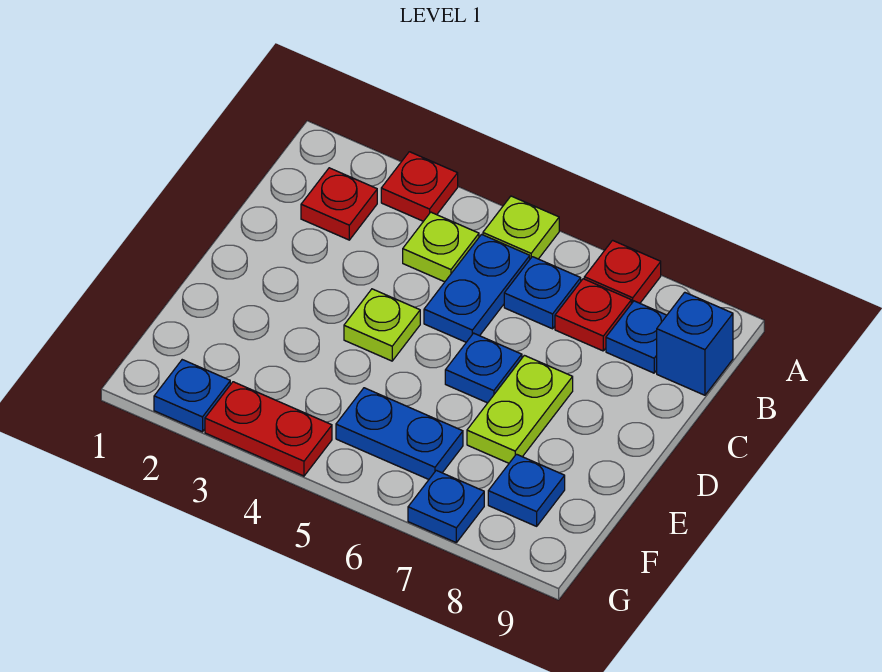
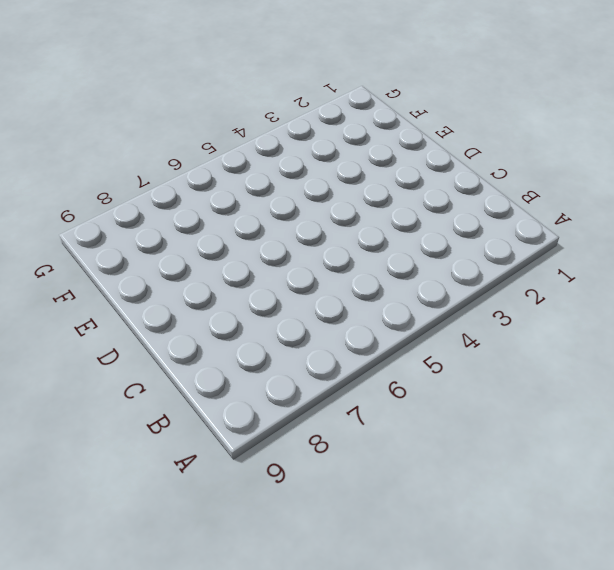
none -> red 1x1 plate [381,152,458,221]
none -> lime 1x1 plate [483,196,559,259]
none -> red 1x1 plate [584,240,661,304]

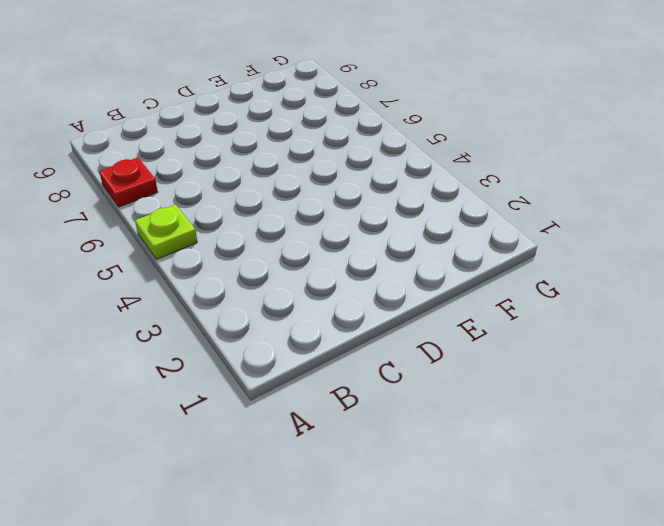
none -> red 1x1 plate [381,152,458,221]
none -> red 1x1 plate [301,168,377,240]
none -> lime 1x1 plate [403,212,479,282]

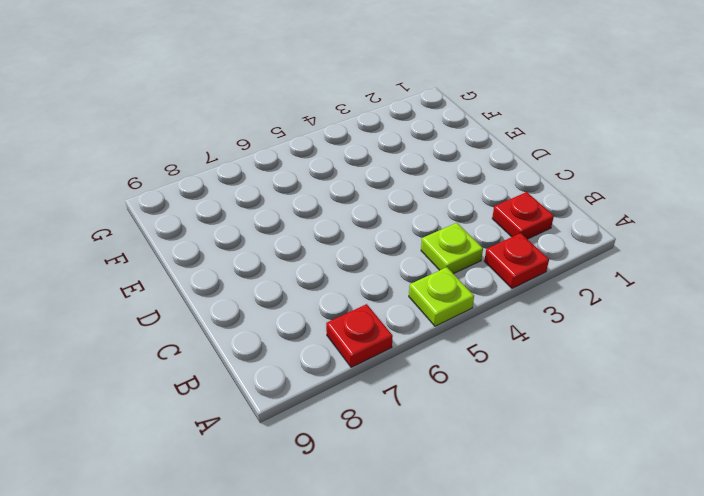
none -> blue 1x2 plate [424,234,530,342]
none -> blue 1x1 plate [504,257,581,329]
none -> red 1x1 plate [555,279,631,351]

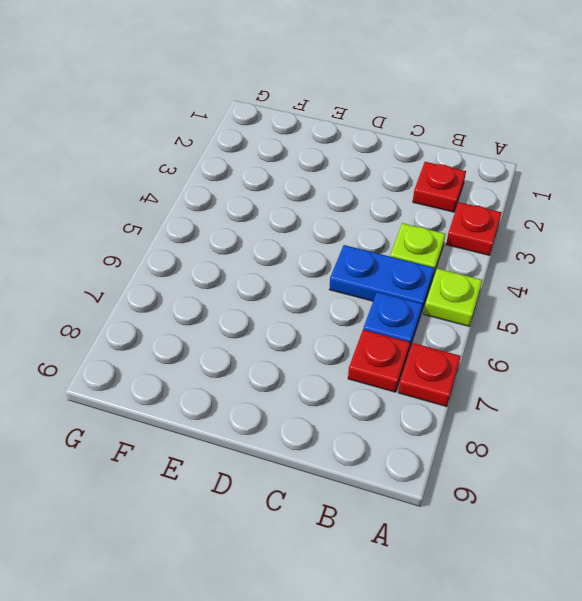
none -> blue 1x1 plate [606,301,667,373]
none -> blue 1x1 brick [657,292,733,395]
none -> lime 1x1 plate [344,289,420,361]

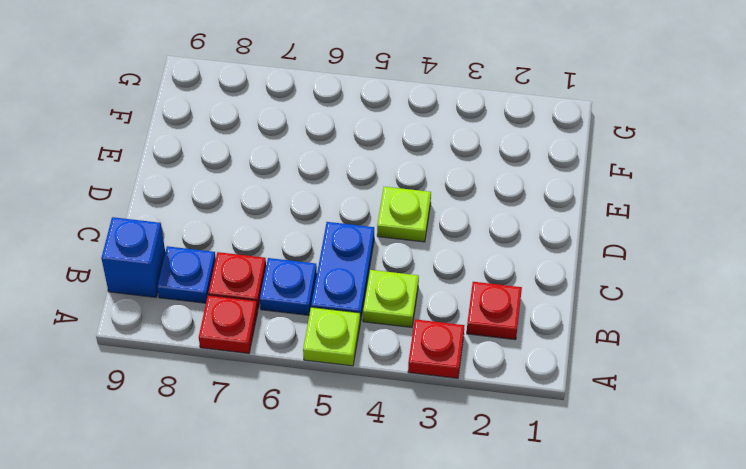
none -> blue 1x1 plate [445,333,522,403]
none -> lime 1x2 plate [467,355,573,463]
none -> blue 1x2 plate [336,388,463,479]

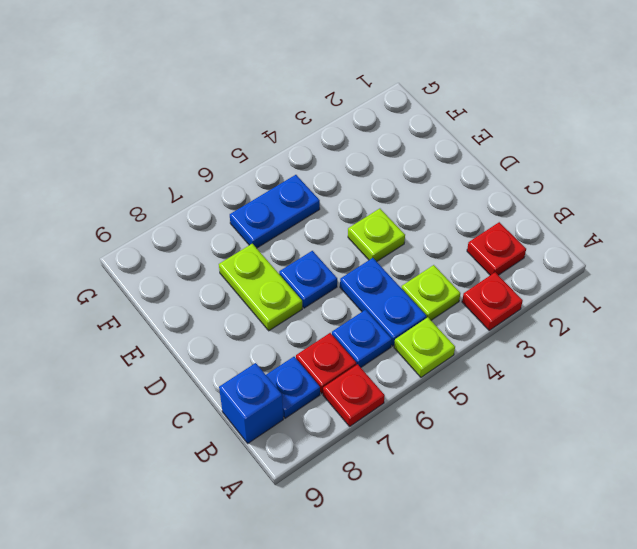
none -> blue 1x1 plate [488,454,565,526]
none -> blue 1x1 plate [154,360,230,432]
none -> red 1x2 plate [205,382,332,476]

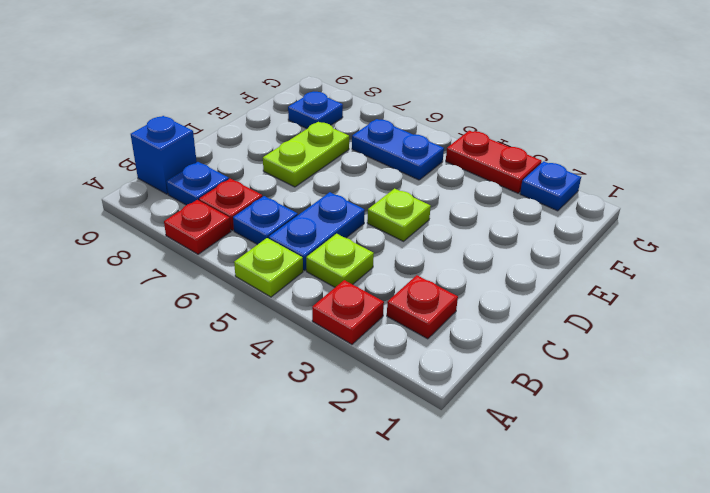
none -> blue 1x1 plate [445,333,522,403]
none -> blue 1x1 plate [408,470,484,542]

